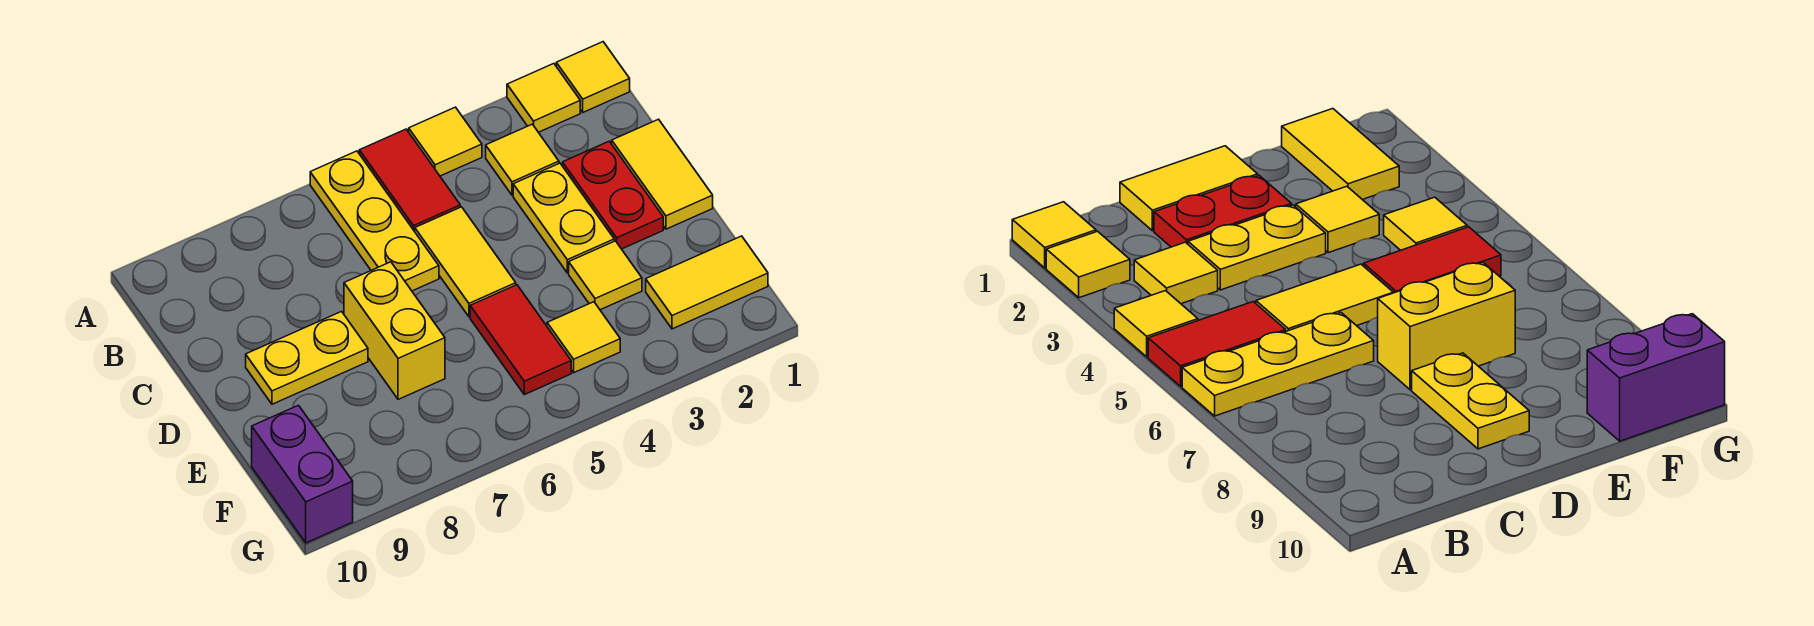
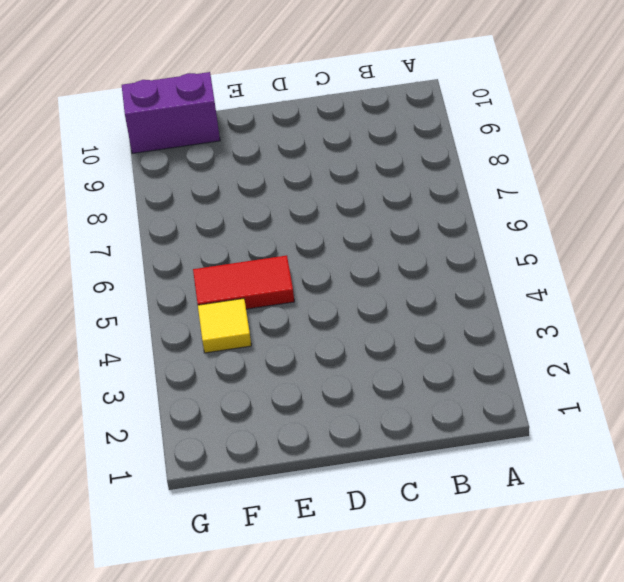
none -> yellow 1x1 tile [556,42,630,112]
none -> yellow 1x1 tile [507,64,580,132]
none -> yellow 1x1 tile [409,107,482,176]

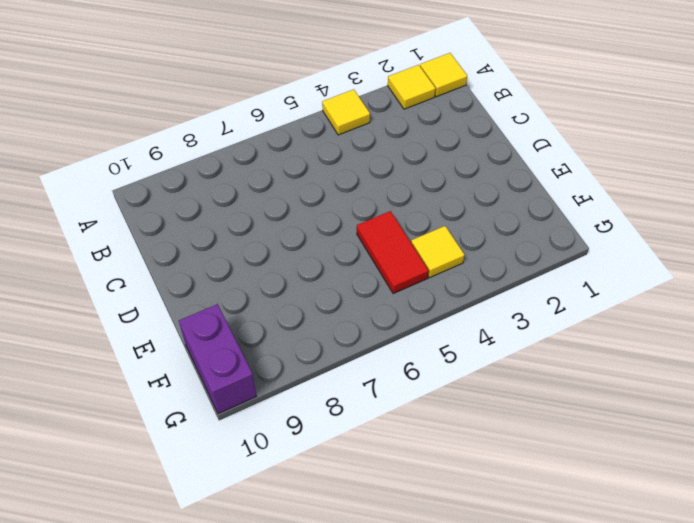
none -> red 1x2 tile [359,129,460,231]
none -> yellow 1x3 plate [310,151,439,291]
none -> yellow 1x1 tile [486,124,559,195]

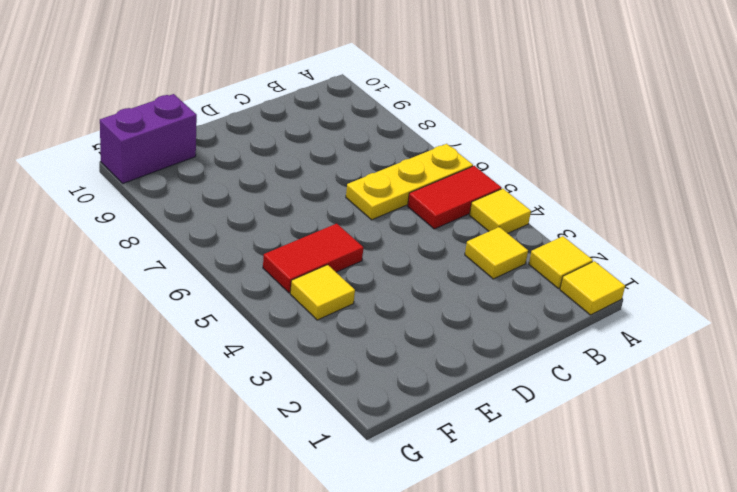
none -> yellow 1x2 tile [612,119,713,229]
none -> red 1x2 plate [563,141,663,249]
none -> yellow 1x2 plate [513,163,614,273]

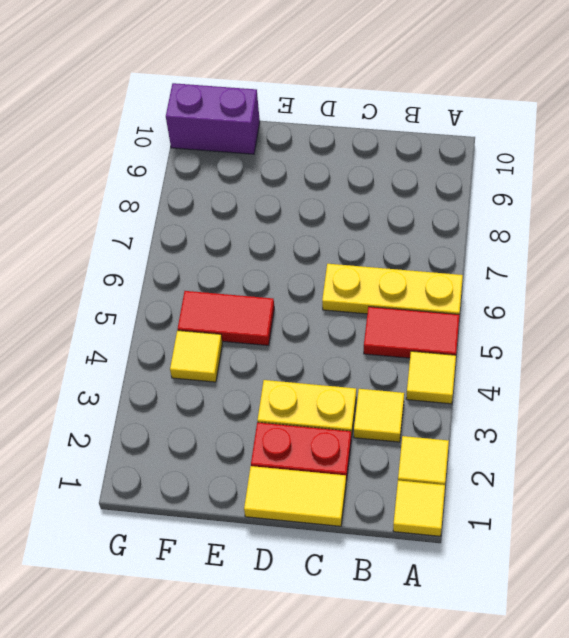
none -> yellow 1x2 tile [415,207,516,317]
none -> yellow 1x2 brick [344,262,445,399]
none -> yellow 1x2 plate [246,312,368,404]

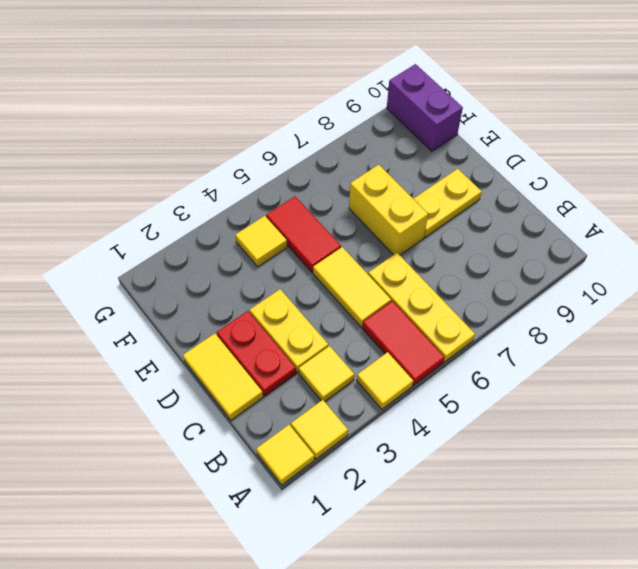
none -> yellow 1x1 tile [569,241,642,310]
none -> yellow 1x2 tile [646,236,768,329]

